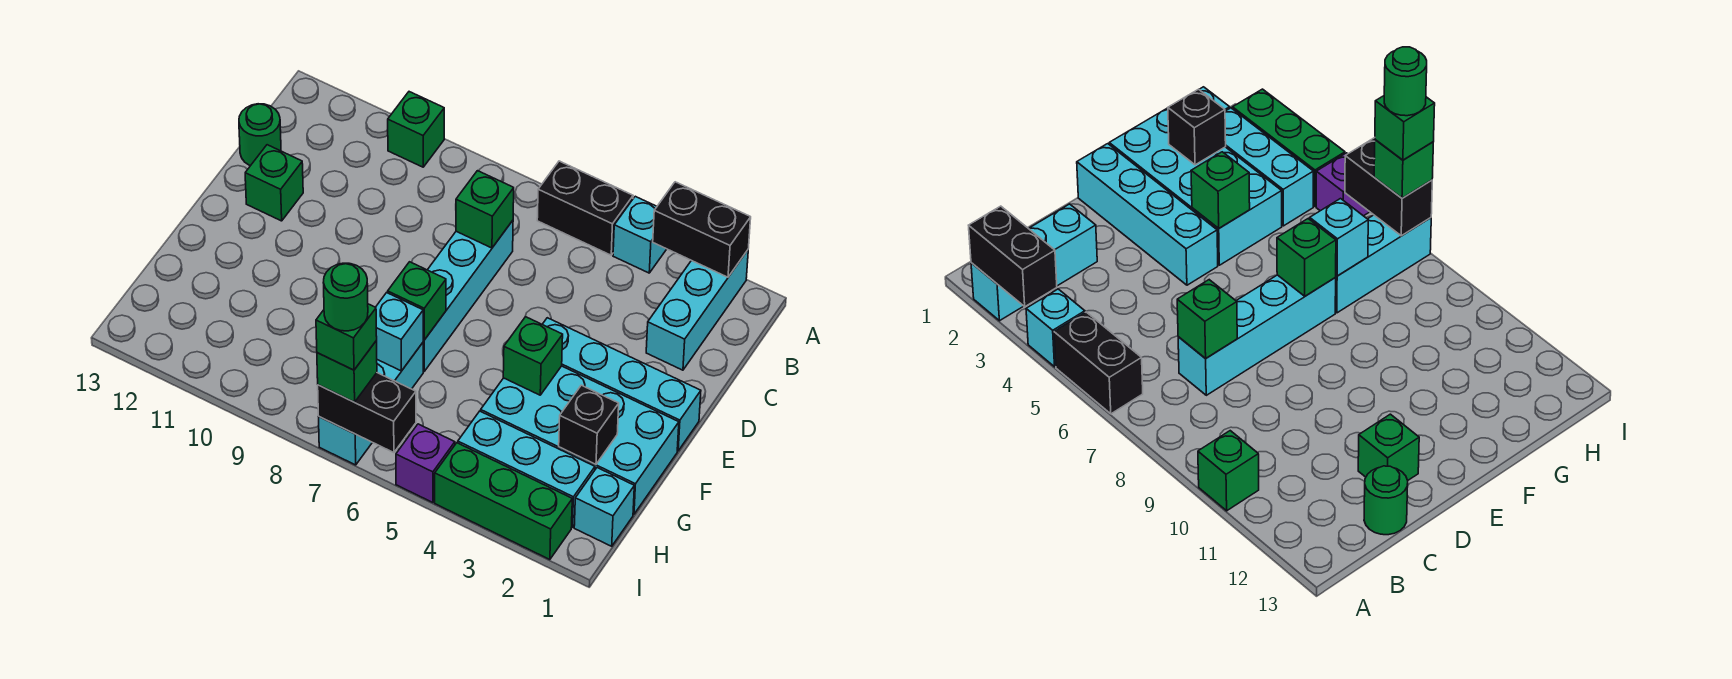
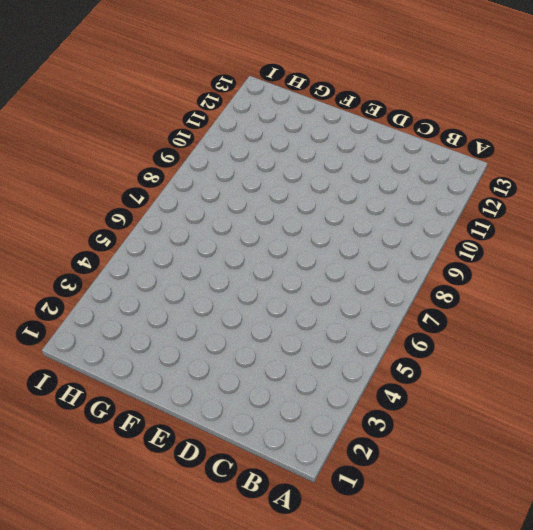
none -> cyan 1x3 brick [646,250,748,370]
none -> cyan 1x1 brick [613,196,666,273]
none -> black 1x2 brick [537,161,633,255]

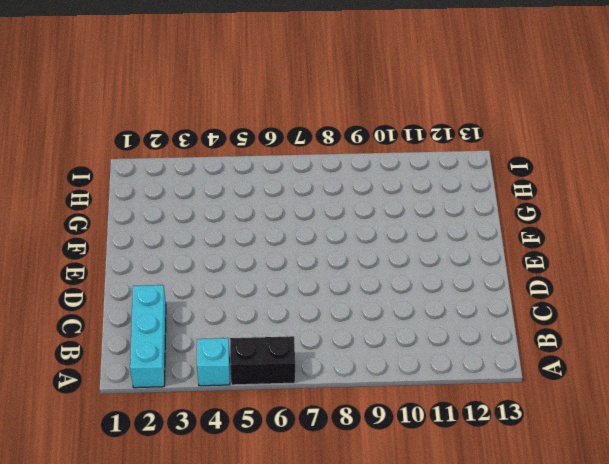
none -> green 1x1 brick [388,92,444,167]
none -> cyan 1x4 brick [423,221,513,371]
none -> green 1x1 round brick [239,104,281,166]

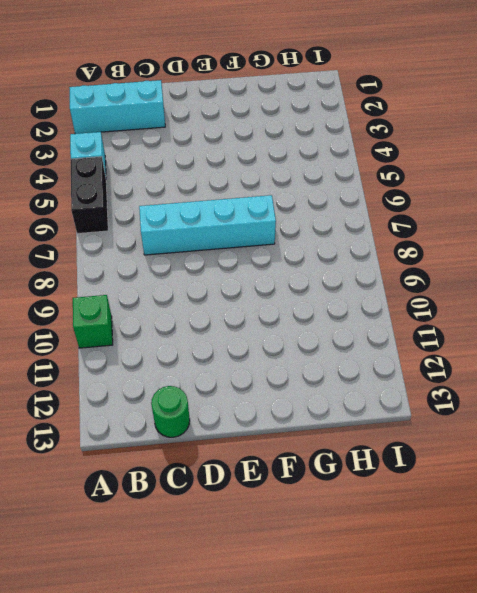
none -> green 1x1 brick [245,145,303,221]
none -> cyan 1x4 brick [542,318,701,451]
none -> cyan 2x4 brick [481,366,679,514]

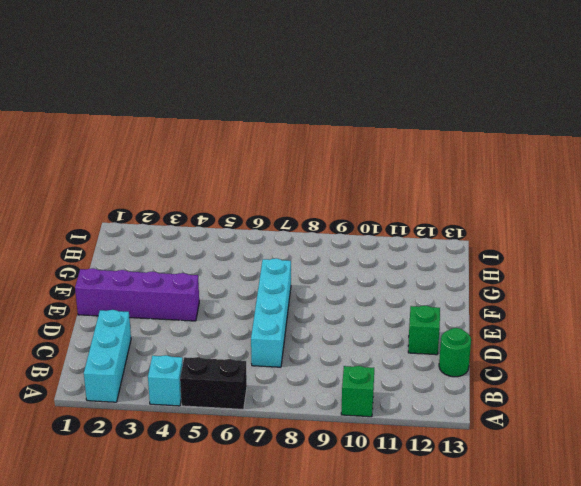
purple 1x4 brick [75,268,199,321] -> cyan 1x4 brick [542,318,701,451]
none -> cyan 2x4 brick [481,366,679,514]
none -> cyan 1x3 brick [319,343,423,465]
none -> cyan 1x1 brick [574,468,634,546]

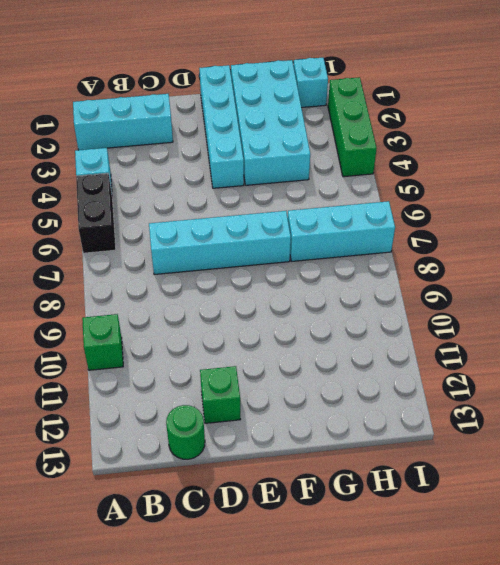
none -> cyan 1x3 brick [458,411,595,527]
none -> purple 1x1 brick [396,424,455,503]
none -> black 1x2 brick [653,182,751,277]

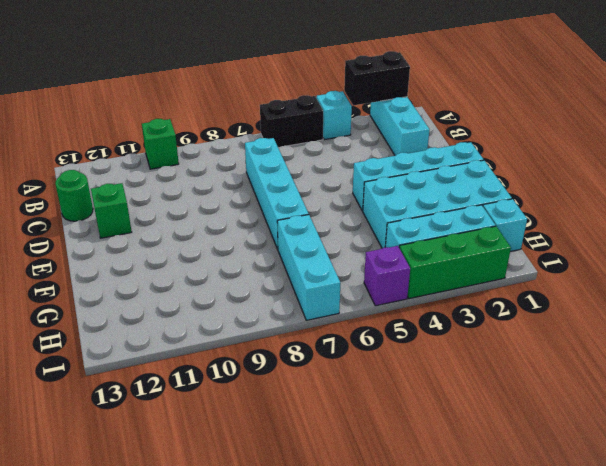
none -> green 1x1 brick [456,171,514,248]
none -> green 1x1 brick [503,317,563,395]
none -> green 1x1 brick [388,262,446,340]

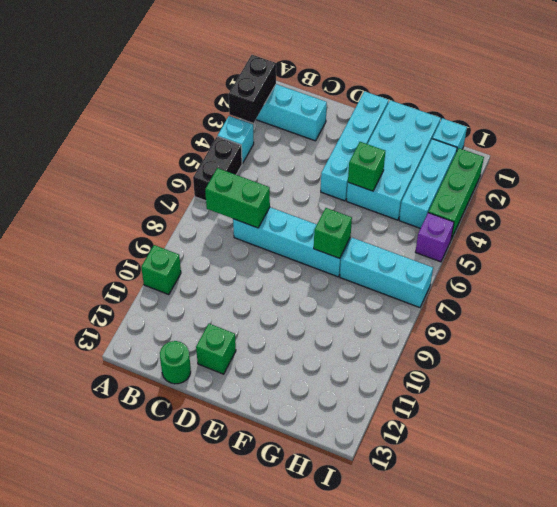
green 1x2 brick [205,168,270,228] -> green 1x1 brick [456,171,514,248]
none -> black 1x1 brick [559,385,619,464]
none -> cyan 1x1 brick [376,293,423,371]
none -> black 1x2 brick [318,373,416,453]

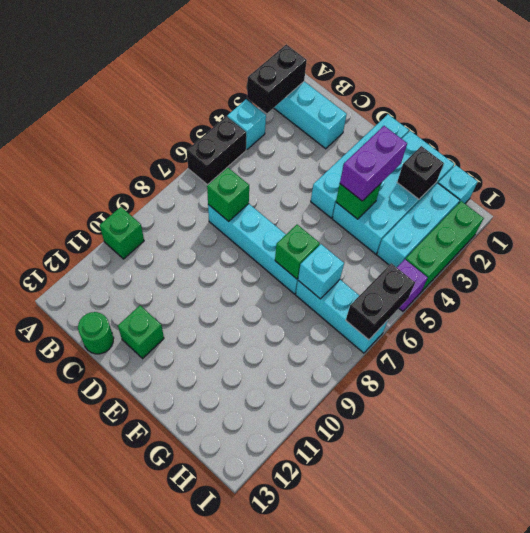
purple 1x2 brick [340,126,407,201] -> none
none -> green 1x1 brick [317,341,377,402]
none -> green 1x1 brick [316,304,377,370]
none -> green 1x1 round brick [323,263,368,331]

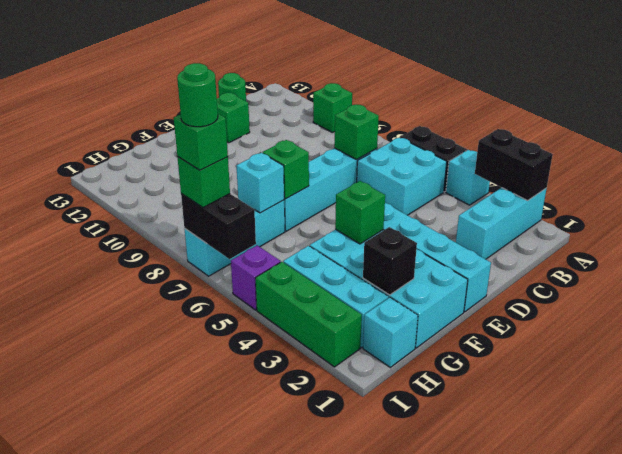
cyan 2x2 brick [357,137,447,215] -> none

